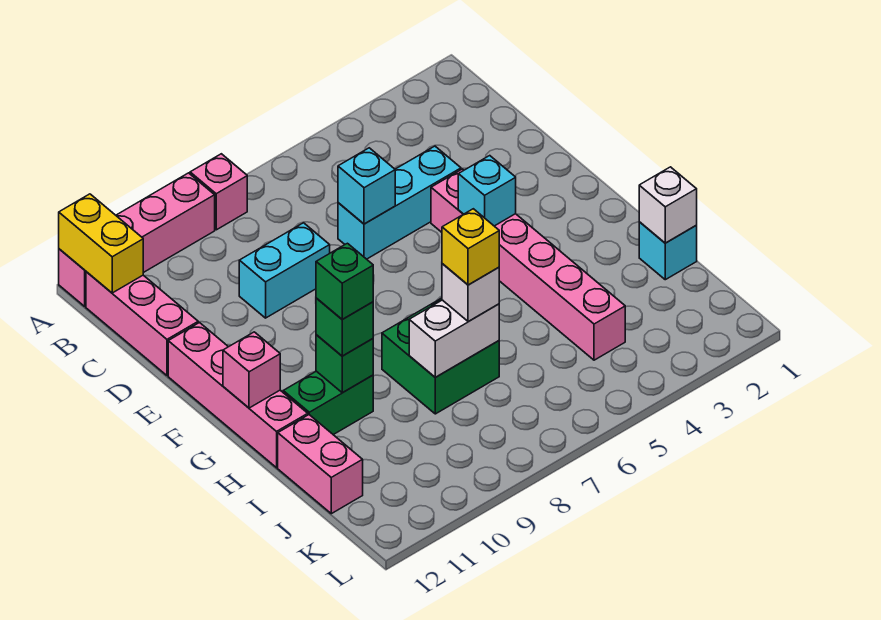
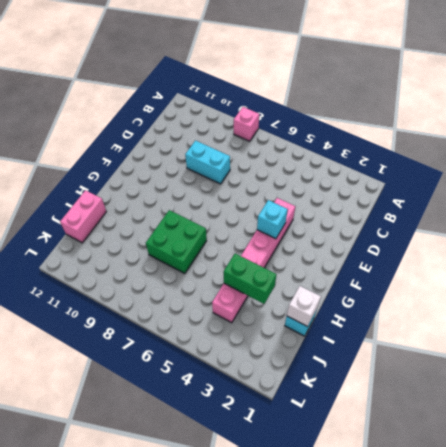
green 1x2 brick [224,254,276,304] -> green 1x2 brick moved to [283,371,373,435]
none -> pink 1x4 brick [59,173,215,306]
none -> pink 1x3 brick [86,272,198,376]
none -> cyan 1x3 brick [338,146,461,259]

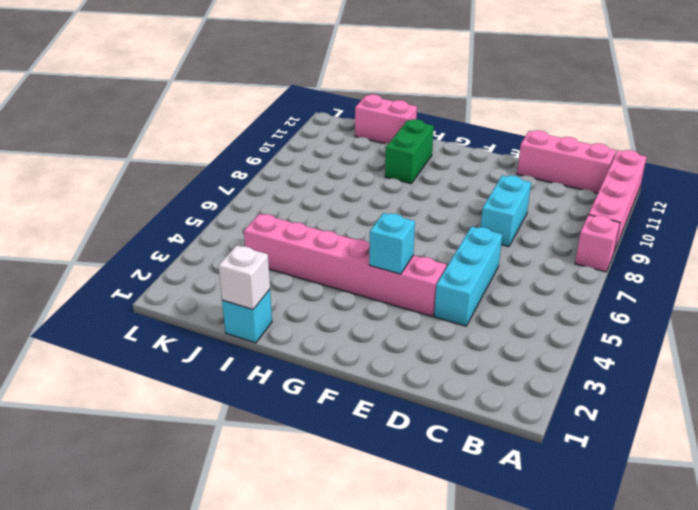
none -> pink 1x4 brick [168,323,308,468]
none -> green 2x2 brick [382,298,499,414]
none -> yellow 1x2 brick [59,194,143,293]

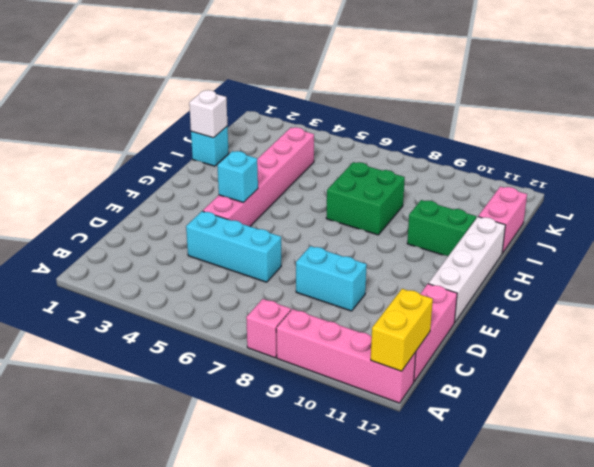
white 1x4 brick [428,217,505,323] -> pink 1x4 brick [168,323,308,468]
none -> cyan 1x1 brick [338,148,395,224]
none -> pink 1x1 brick [223,332,280,408]
none -> green 1x1 brick [316,335,373,393]

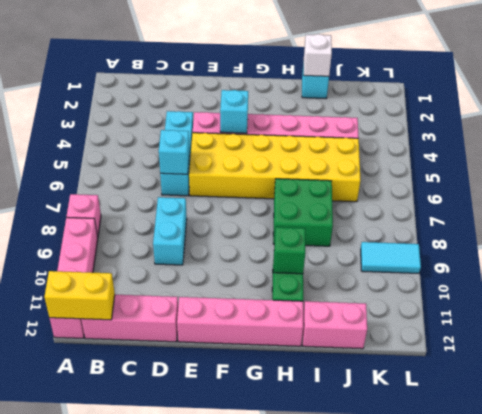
yellow 2x6 brick [189,133,361,202] -> none
cyan 1x2 tile [361,242,421,273] -> none
none -> pink 1x1 brick [223,332,280,408]
none -> white 1x2 brick [409,300,499,377]
none -> green 1x1 brick [316,298,373,356]

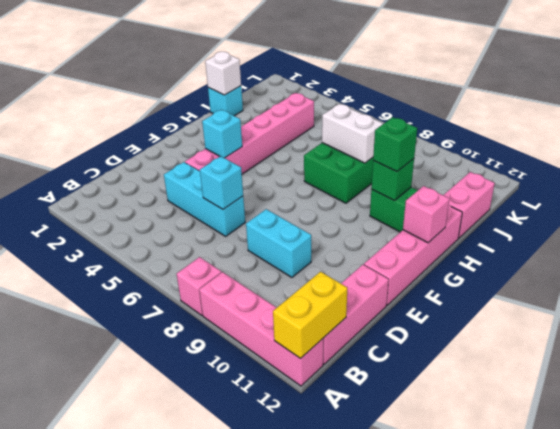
none -> white 1x1 brick [442,264,499,322]
none -> green 1x1 brick [316,243,373,319]
none -> yellow 1x1 brick [442,209,499,285]

